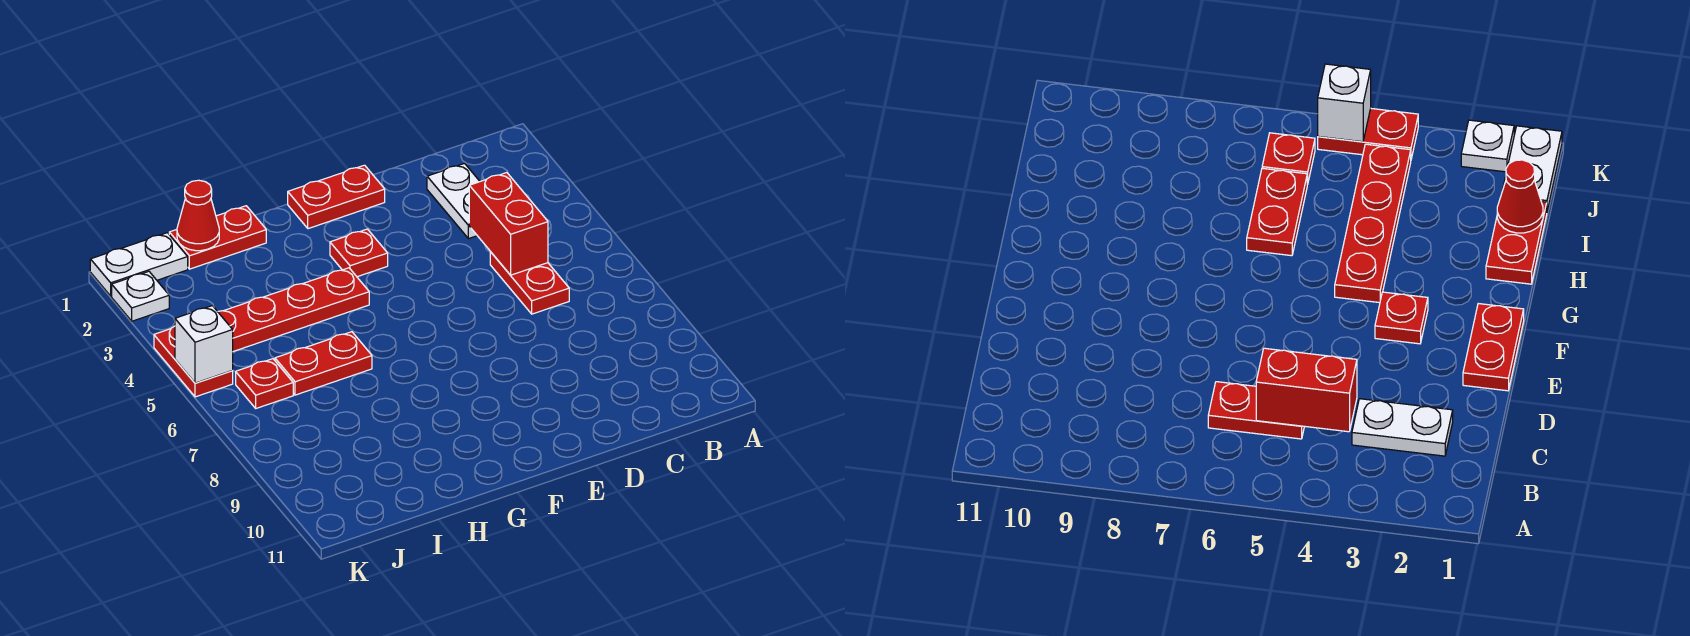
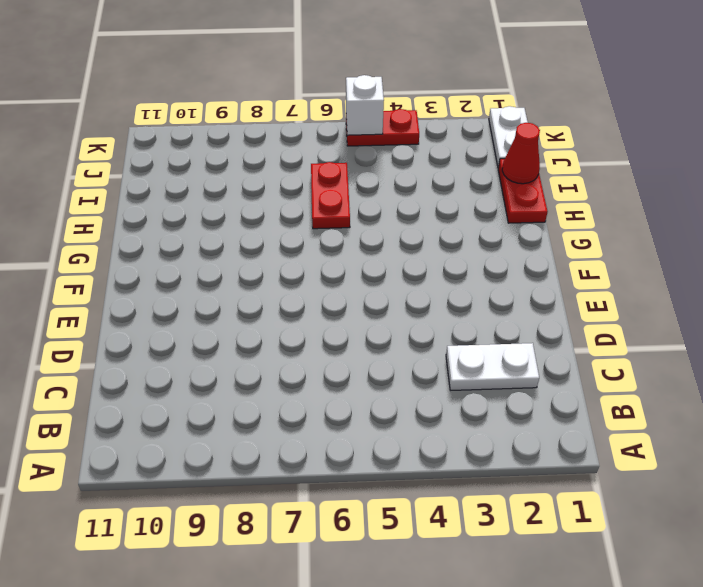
none -> red 1x2 plate [490,252,569,314]
none -> red 1x2 plate [288,165,385,229]
none -> red 1x1 plate [330,229,388,277]

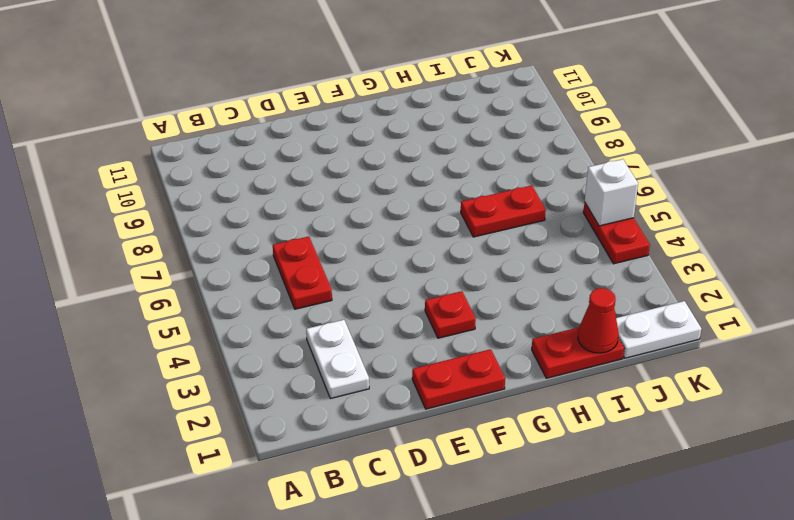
none -> red 1x4 plate [218,268,369,351]
none -> red 1x1 plate [236,359,293,408]
none -> white 1x1 plate [112,271,169,321]

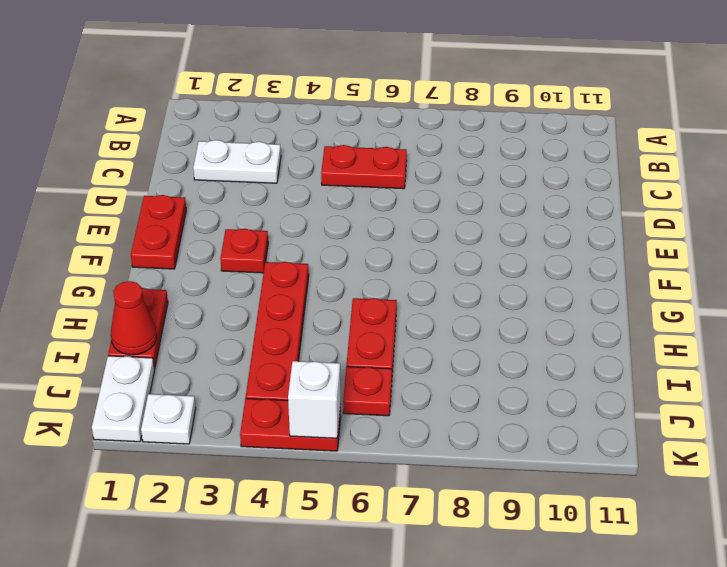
none -> red 1x2 brick [469,173,548,275]

